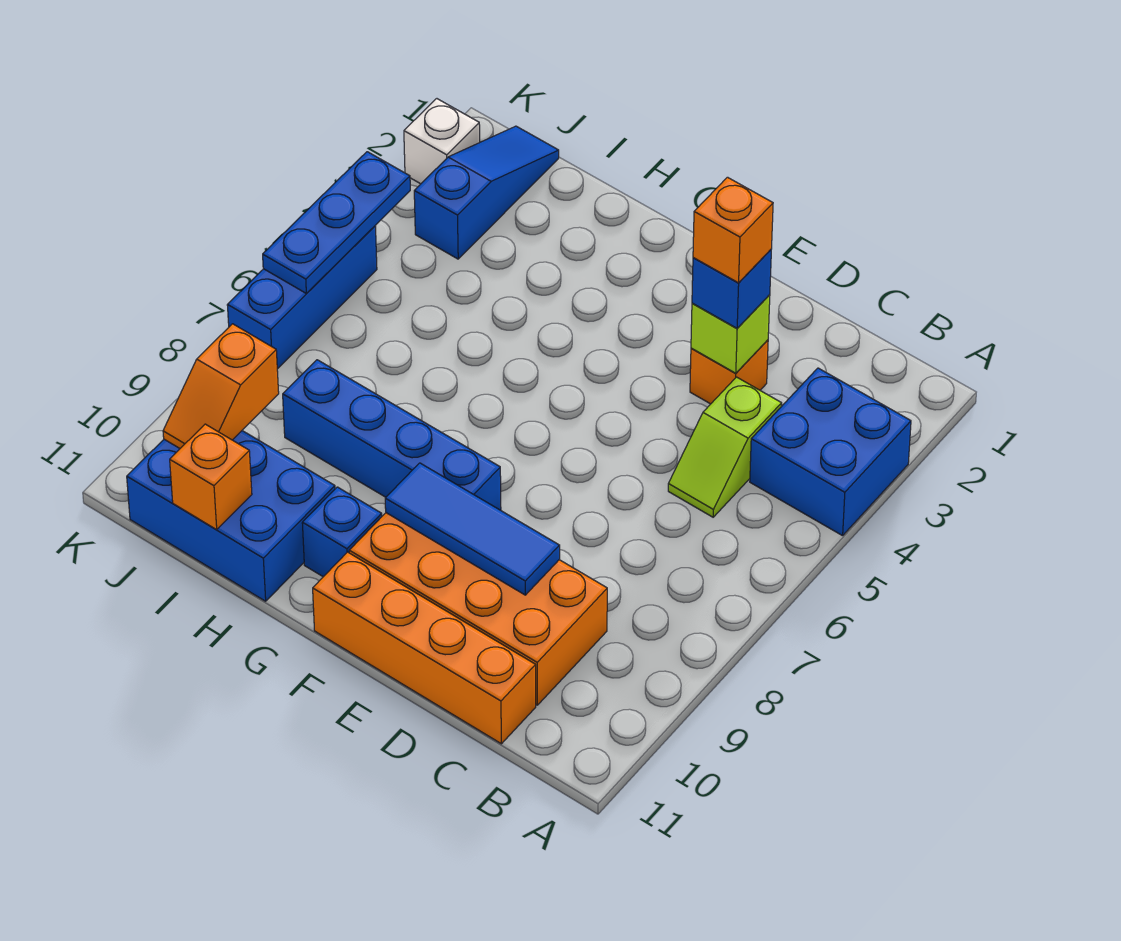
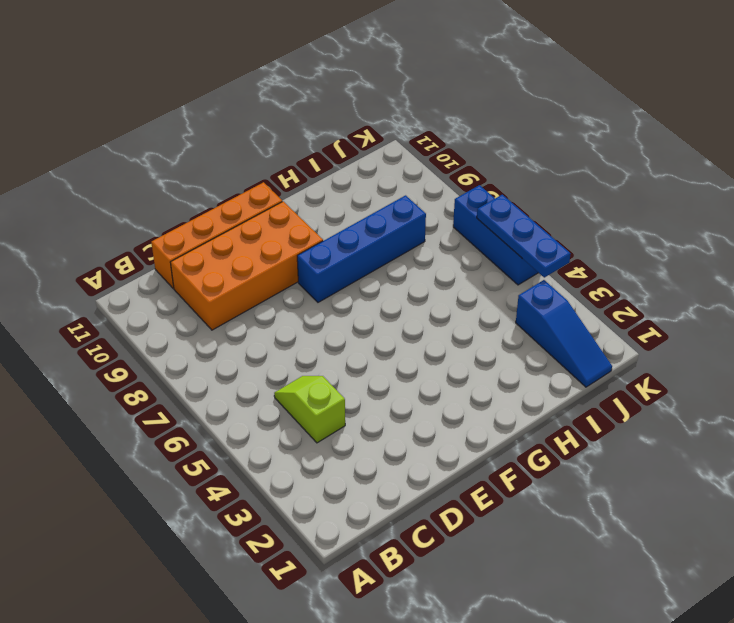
none -> blue 2x2 brick [750,368,911,536]
none -> orange 1x1 brick [690,340,768,404]
none -> blue 1x1 brick [302,487,382,577]

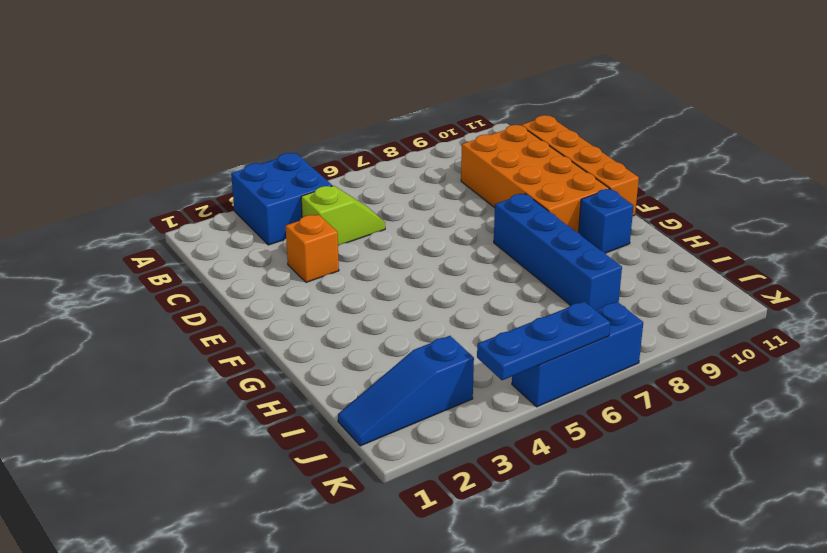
none -> blue 2x3 brick [127,431,335,601]
none -> white 1x1 brick [404,99,480,184]
none -> lime 1x1 brick [691,295,770,373]

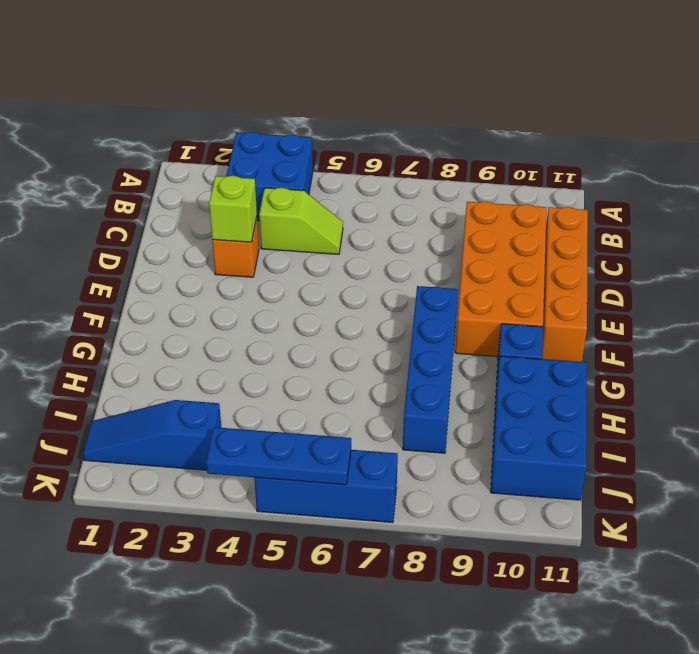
none -> white 1x1 brick [404,99,480,184]
none -> blue 1x3 tile [385,463,560,595]
none -> orange 1x1 brick [170,424,252,530]

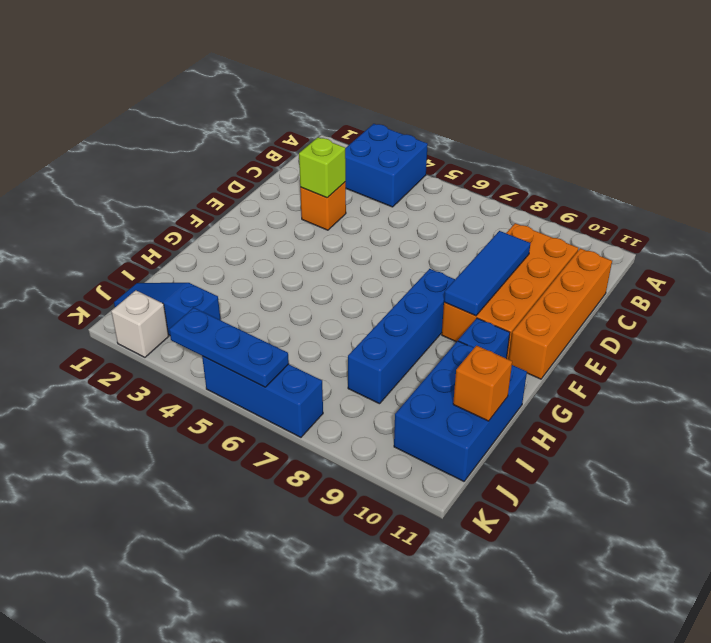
none -> lime 1x2 slope [668,377,782,517]
none -> orange 1x2 slope [163,324,279,448]
none -> blue 1x1 brick [692,250,771,328]

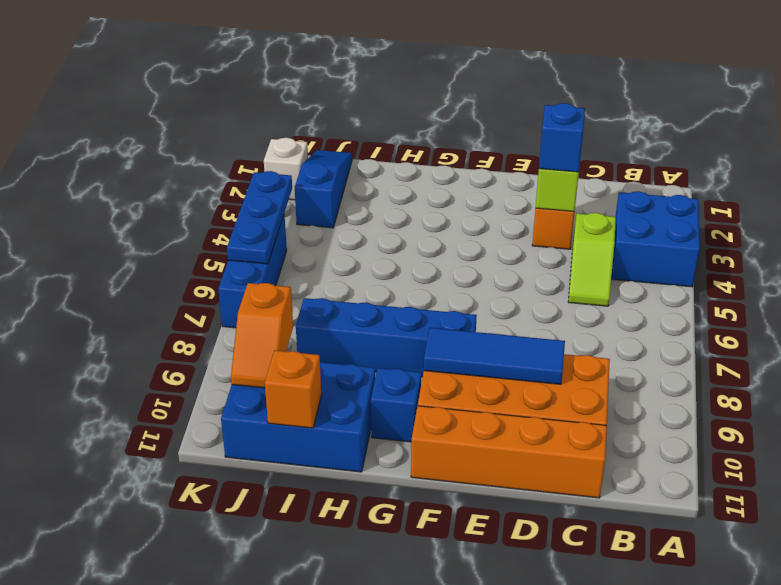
none -> orange 1x1 brick [693,177,773,283]

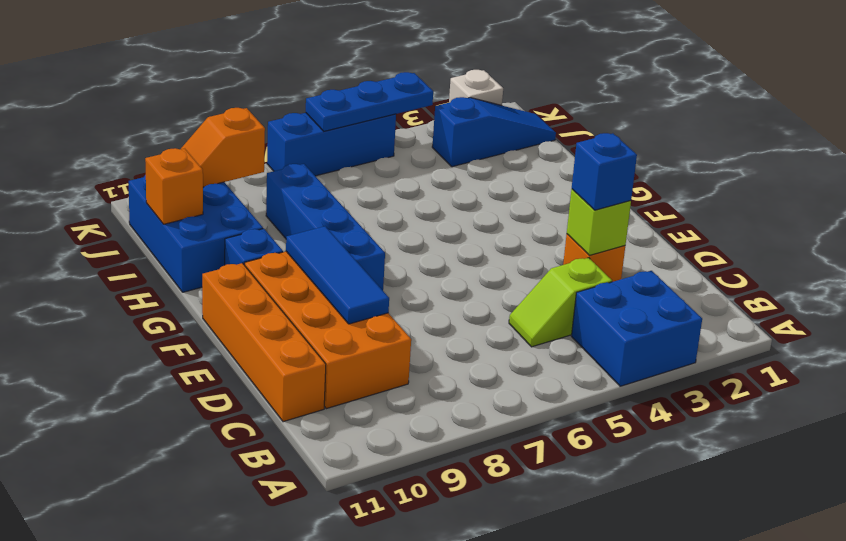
none -> orange 1x1 brick [693,177,773,283]

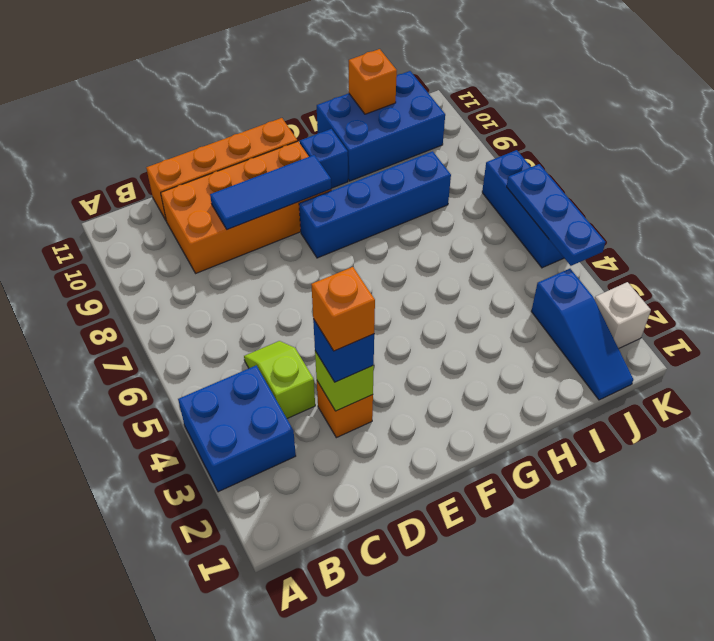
none -> orange 1x2 slope [163,324,279,448]

